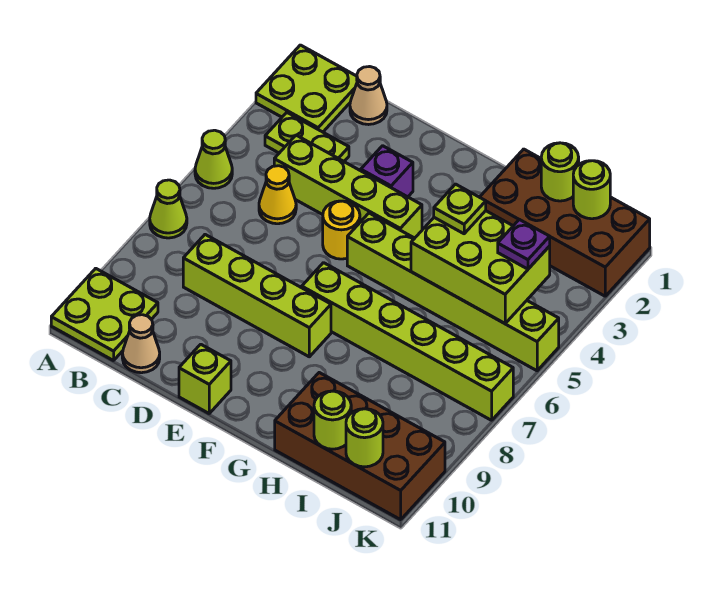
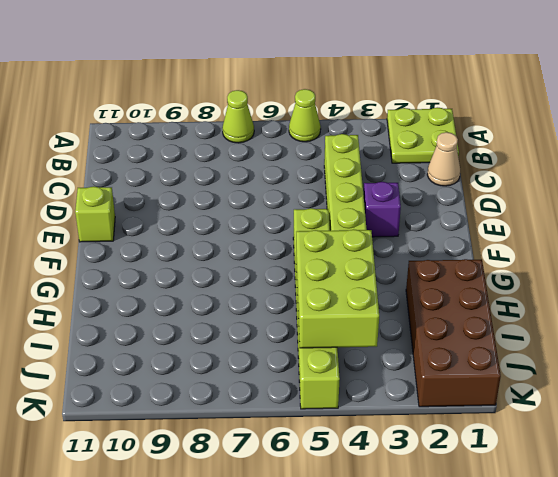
none -> lime 2x2 plate [51,268,158,361]
none -> lime 1x2 plate [265,112,349,161]
none -> yellow 1x1 cone [259,166,296,224]

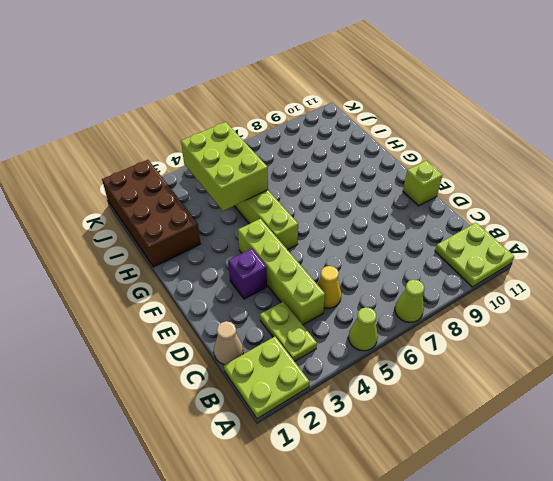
none -> lime 1x4 brick [183,235,331,357]
none -> tan 1x1 cone [122,315,160,373]
none -> yellow 1x1 round brick [323,201,360,259]

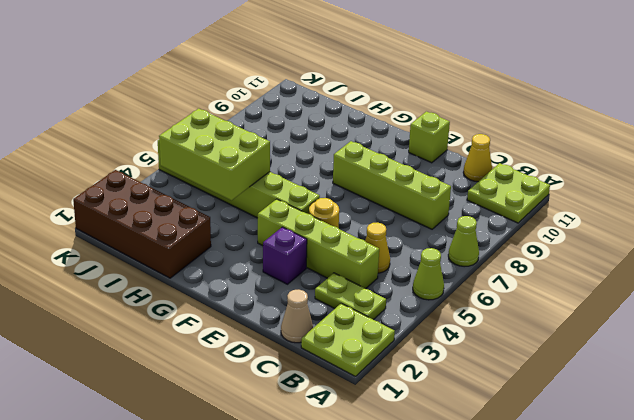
yellow 1x1 cone [463,134,492,182] -> tan 1x1 cone [122,315,160,373]
none -> lime 1x6 brick [302,263,513,420]
none -> brown 2x4 brick [275,373,445,520]
none -> lime 1x1 round brick [541,143,579,201]

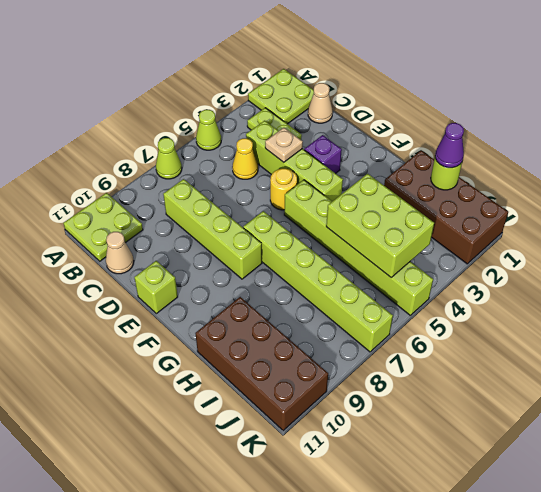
tan 1x1 plate [265,128,303,162] -> none
purple 1x1 cone [435,123,464,168] -> none
none -> lime 1x1 round brick [314,391,351,449]
none -> lime 1x1 round brick [573,161,610,219]
none -> lime 1x1 round brick [346,409,383,467]

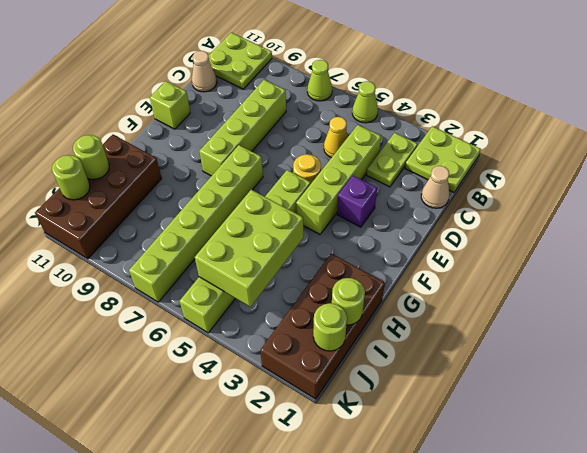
none -> lime 1x1 plate [434,184,486,234]
none -> purple 1x1 plate [498,219,550,269]

